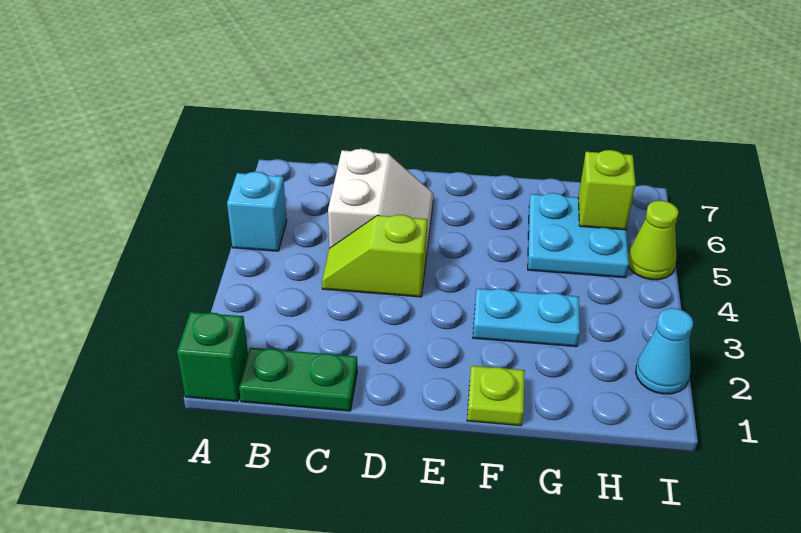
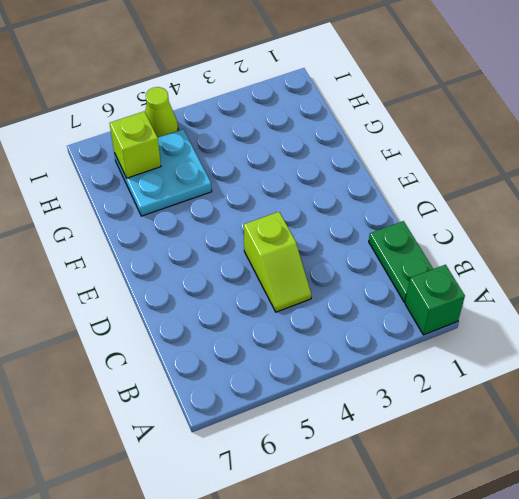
none -> cyan 1x1 brick [227,172,287,251]
none -> white 2x2 slope [328,149,434,257]

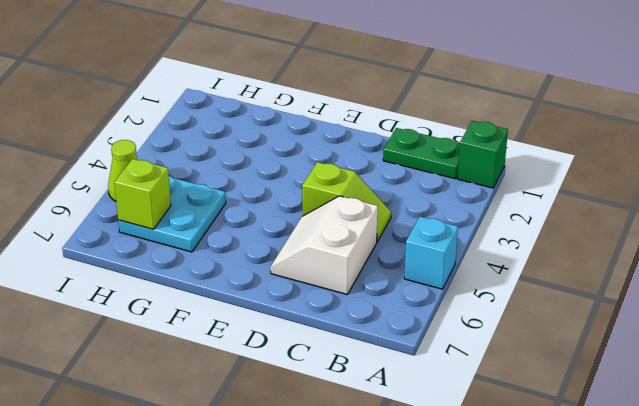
none -> lime 1x1 plate [467,366,525,426]
none -> cyan 1x2 plate [473,289,580,347]

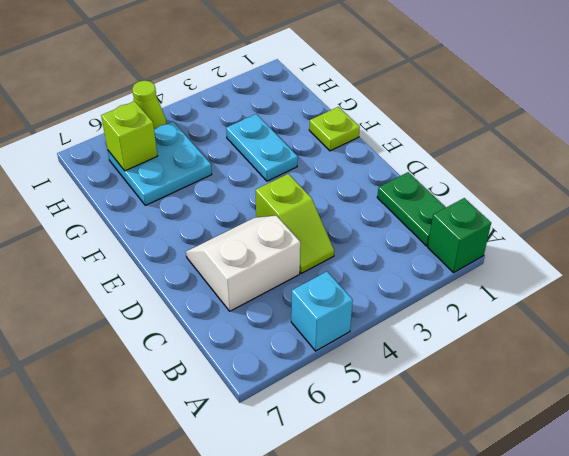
none -> cyan 1x1 cone [636,308,693,394]

